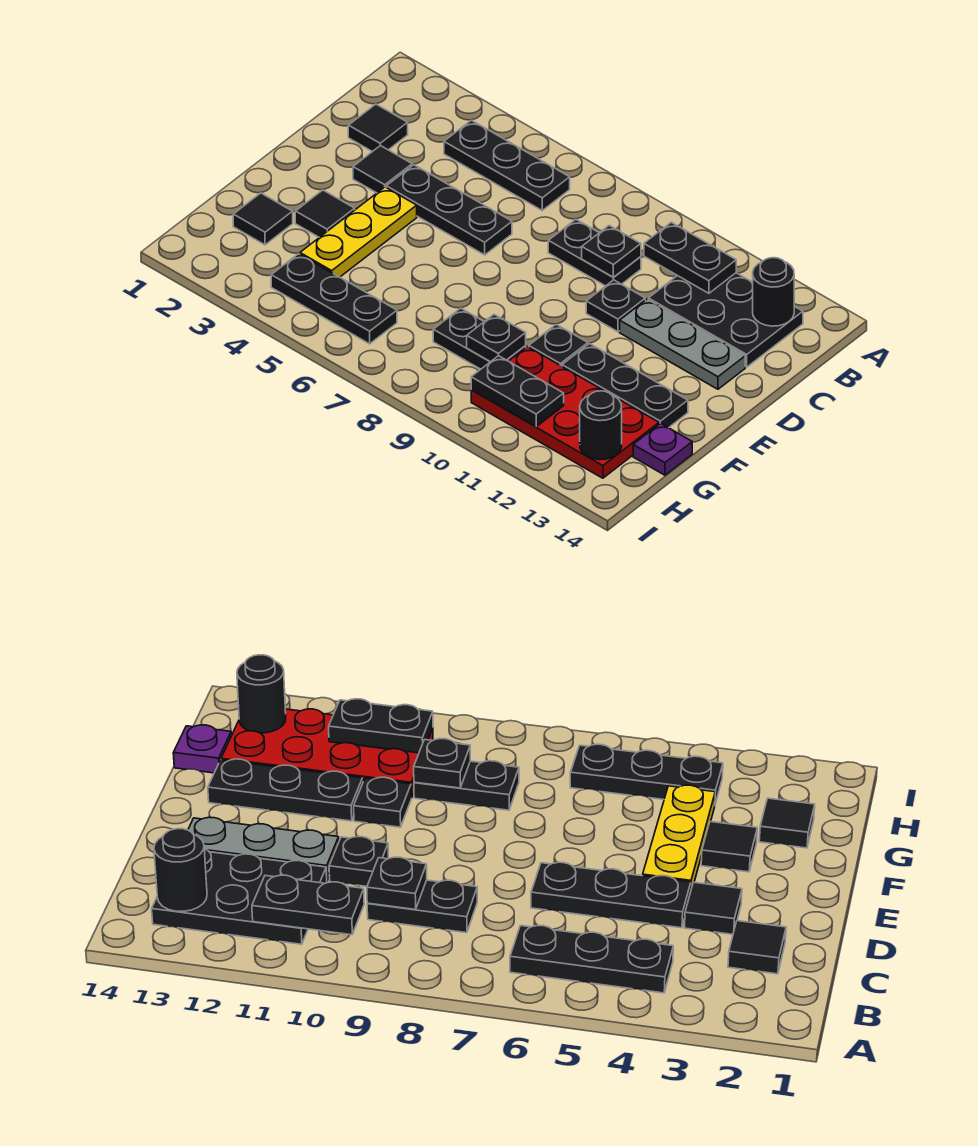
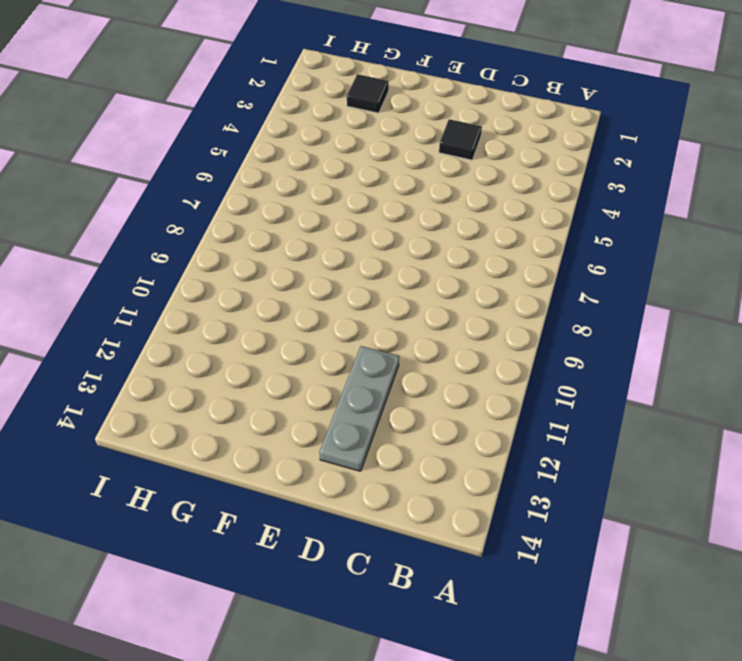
none -> black 1x3 plate [444,120,570,210]
none -> black 2x3 plate [648,273,803,367]
none -> black 1x1 tile [348,104,408,152]

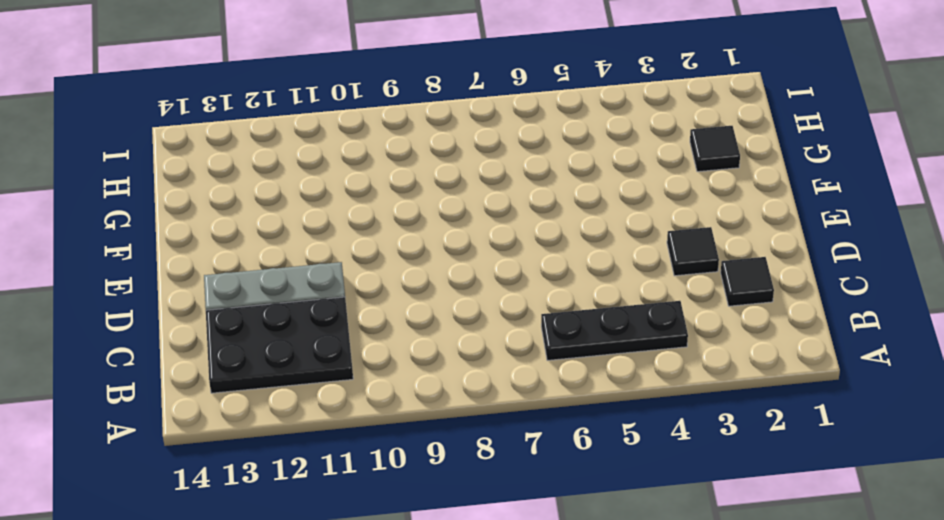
none -> black 1x2 plate [548,219,641,286]
none -> black 1x3 plate [386,165,512,255]
none -> black 1x1 plate [586,280,645,332]

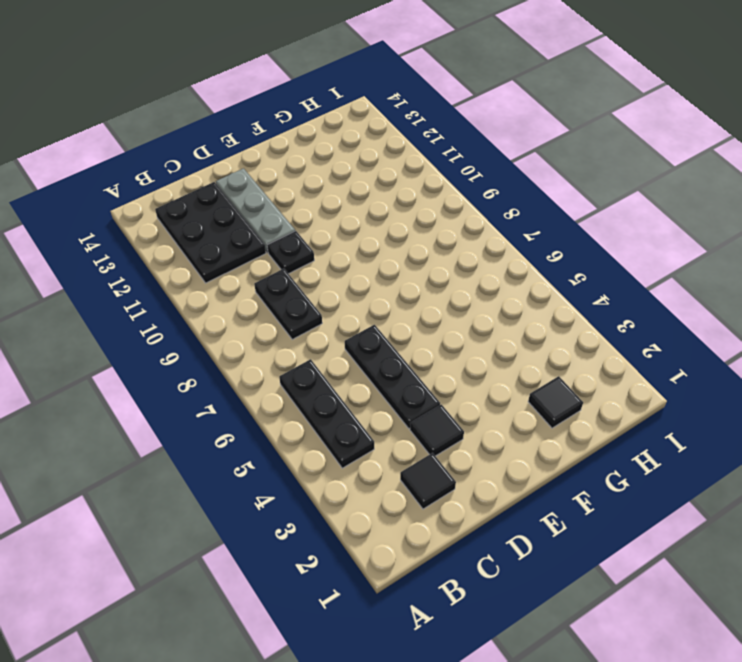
none -> yellow 1x3 plate [300,187,417,277]
none -> black 1x1 tile [295,190,355,237]
none -> black 1x1 plate [529,324,588,366]

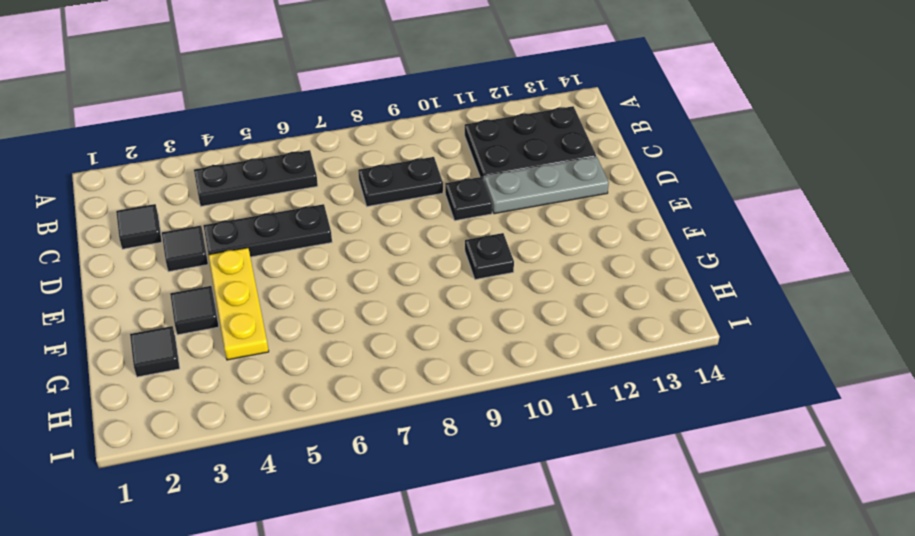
none -> black 1x3 plate [562,344,688,428]
none -> black 1x2 plate [433,308,526,369]
none -> red 2x4 plate [471,347,659,478]

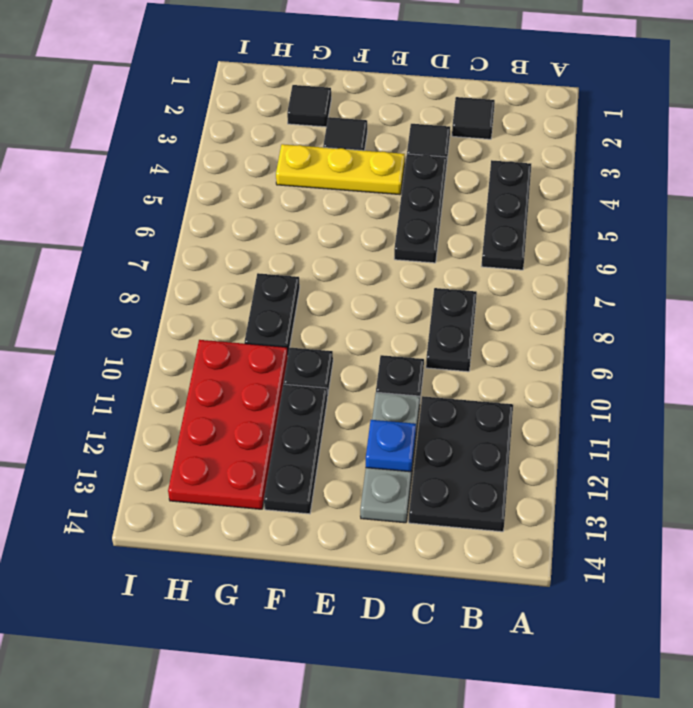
blue 1x1 plate [366,420,416,472] -> none
none -> purple 1x1 plate [633,423,692,475]
none -> black 1x3 plate [271,254,397,344]
none -> black 1x2 plate [644,222,736,293]

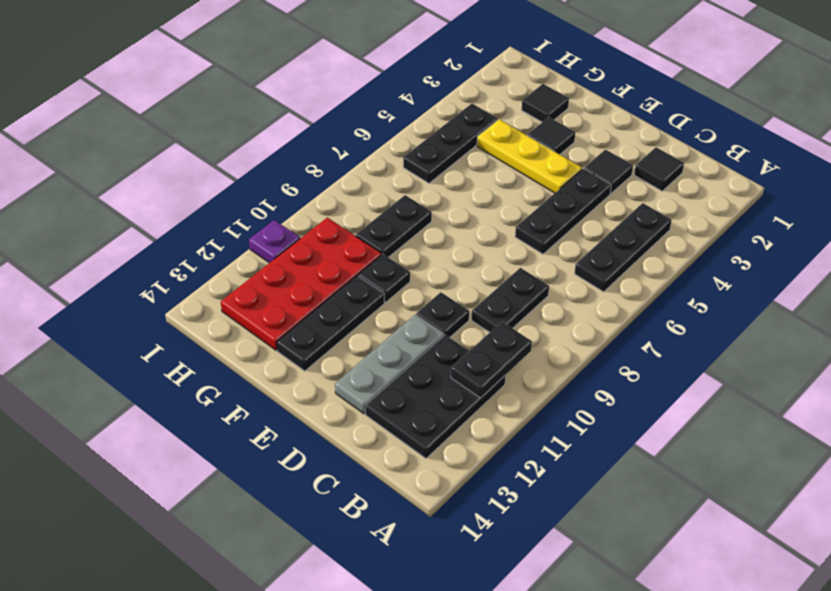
purple 1x1 plate [249,220,300,263] -> purple 1x1 plate moved to [633,423,692,475]
none -> black 1x1 round brick [753,258,794,326]
none -> black 1x1 plate [582,225,641,277]
none -> black 1x1 plate [467,314,526,362]

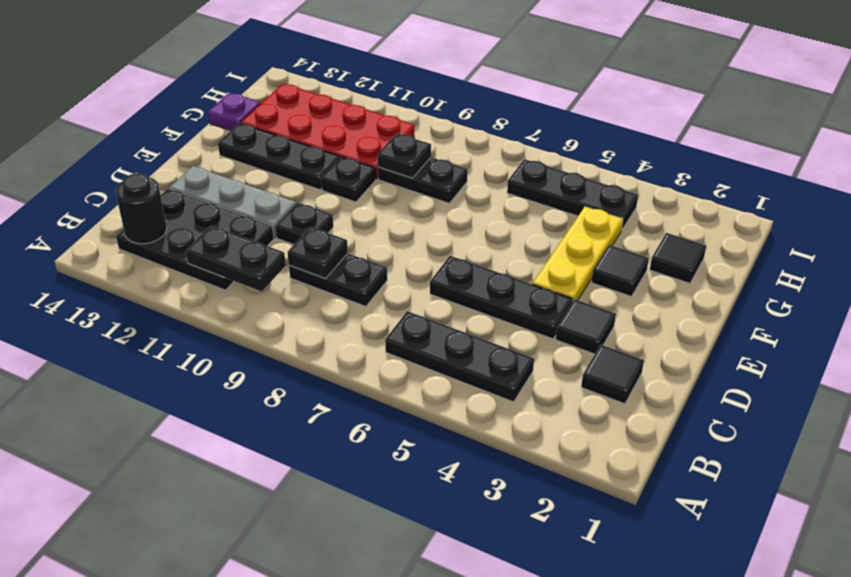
none -> black 1x2 plate [471,356,564,427]
none -> black 1x1 round brick [580,391,622,460]

